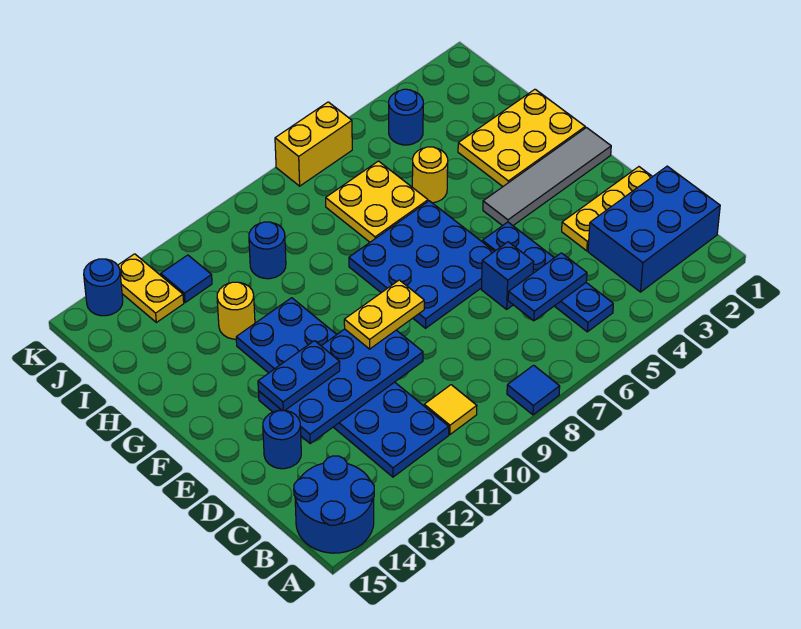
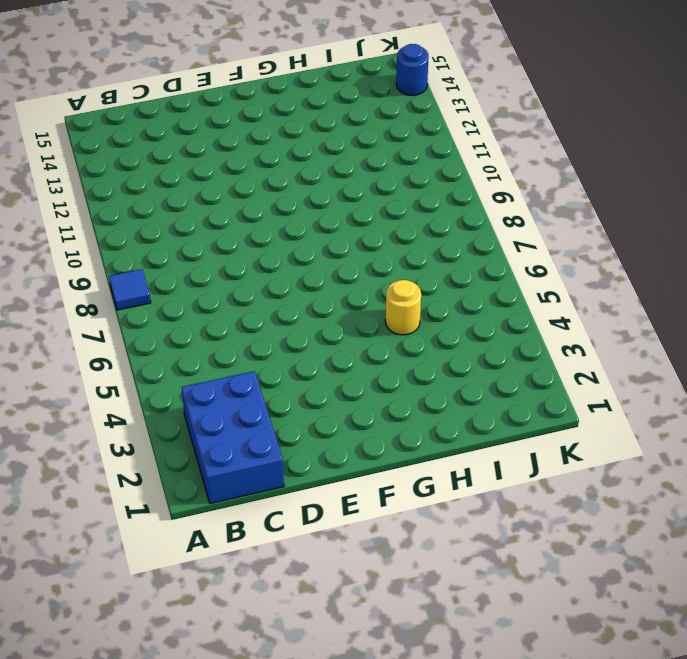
none -> blue 2x2 round brick [294,456,374,553]
none -> blue 1x4 plate [482,222,613,332]
none -> yellow 1x1 tile [424,385,477,435]

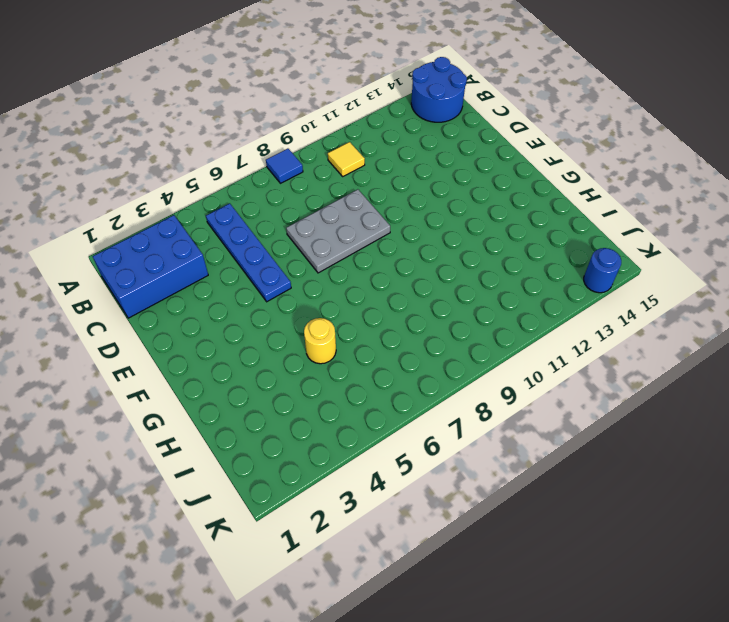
grey 2x3 plate [286,189,390,273] -> blue 3x3 plate [349,201,494,328]
none -> blue 2x6 plate [236,298,449,477]
none -> yellow 1x3 plate [562,167,652,251]
none -> blue 1x1 brick [481,242,534,309]

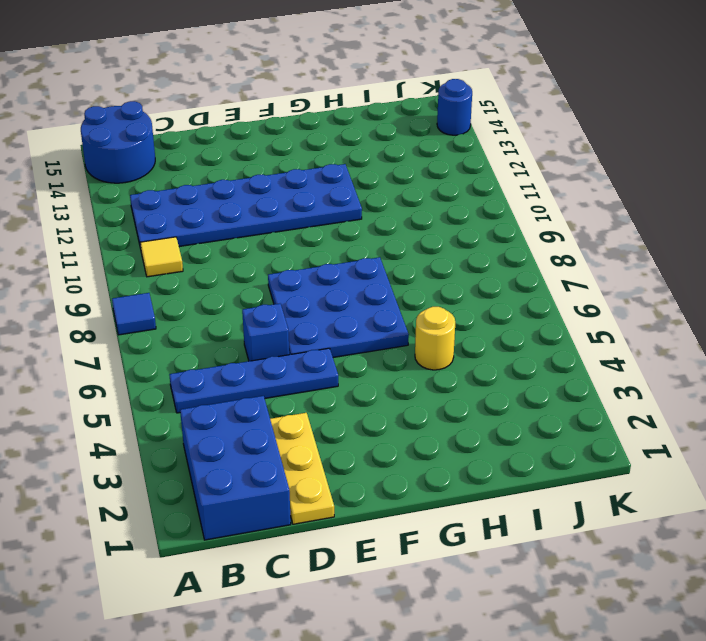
none -> blue 1x1 round brick [263,410,301,469]
none -> grey 1x4 tile [483,128,611,226]
none -> yellow 2x3 plate [458,89,585,186]

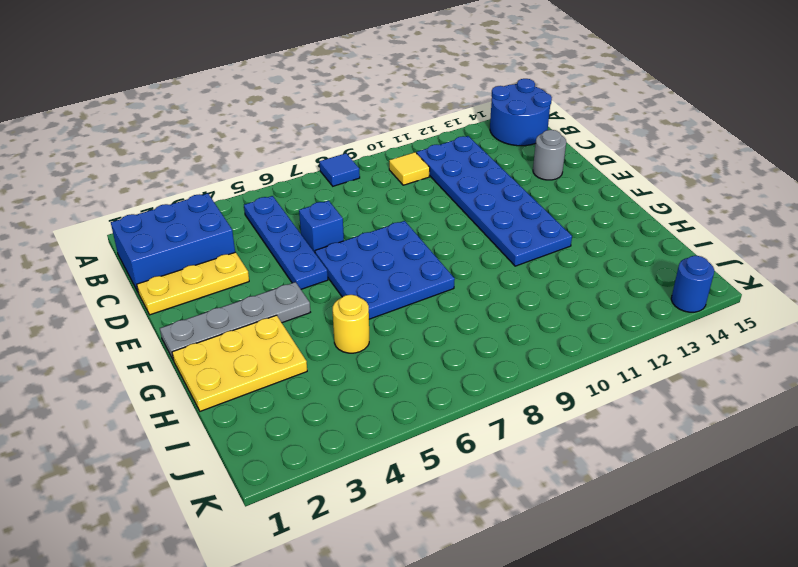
grey 1x1 round brick [533,130,566,180] -> blue 1x1 round brick [263,410,301,469]
grey 1x4 plate [160,282,310,361] -> grey 1x4 tile [483,128,611,226]
none -> yellow 2x2 plate [326,161,428,242]
none -> yellow 1x1 round brick [217,282,255,339]
none -> blue 1x1 round brick [249,222,286,279]

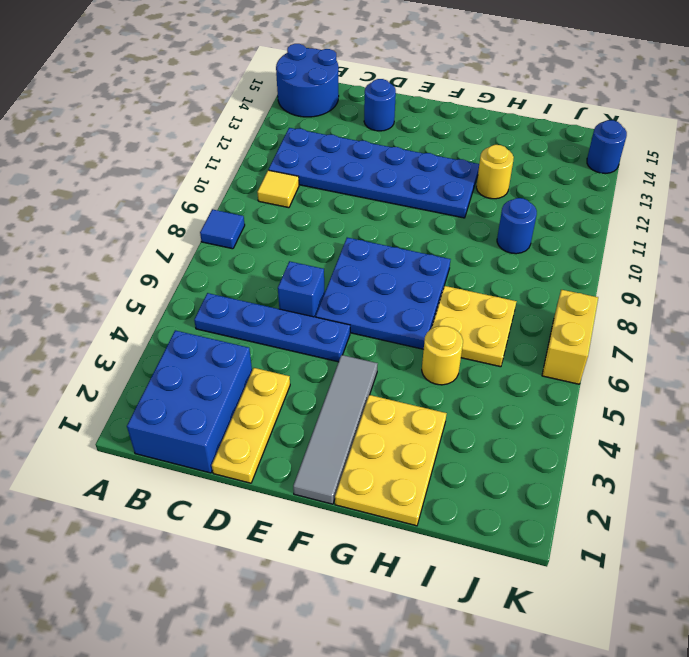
none -> blue 1x1 round brick [389,89,423,145]
none -> blue 1x1 tile [161,255,212,303]
none -> yellow 1x2 plate [118,254,184,322]

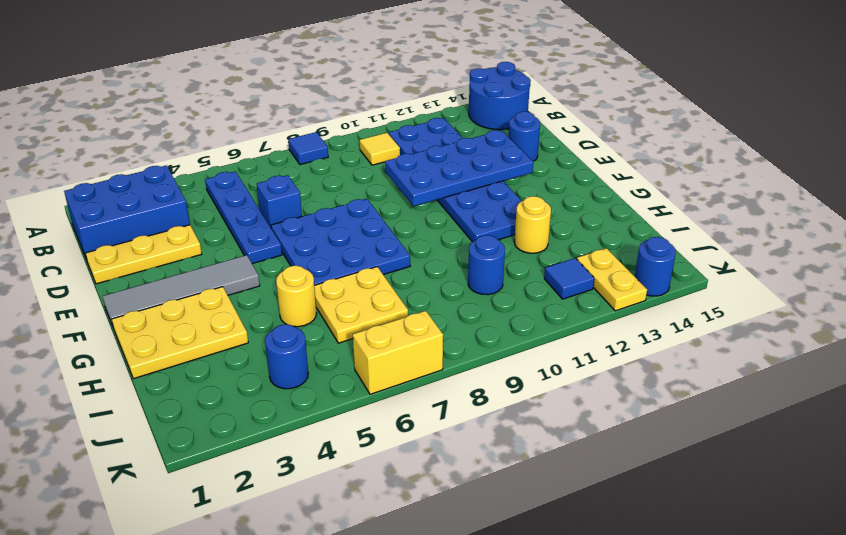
none -> blue 1x2 plate [508,253,587,321]
none -> yellow 1x2 plate [344,280,424,349]
none -> blue 1x2 plate [258,341,340,410]

